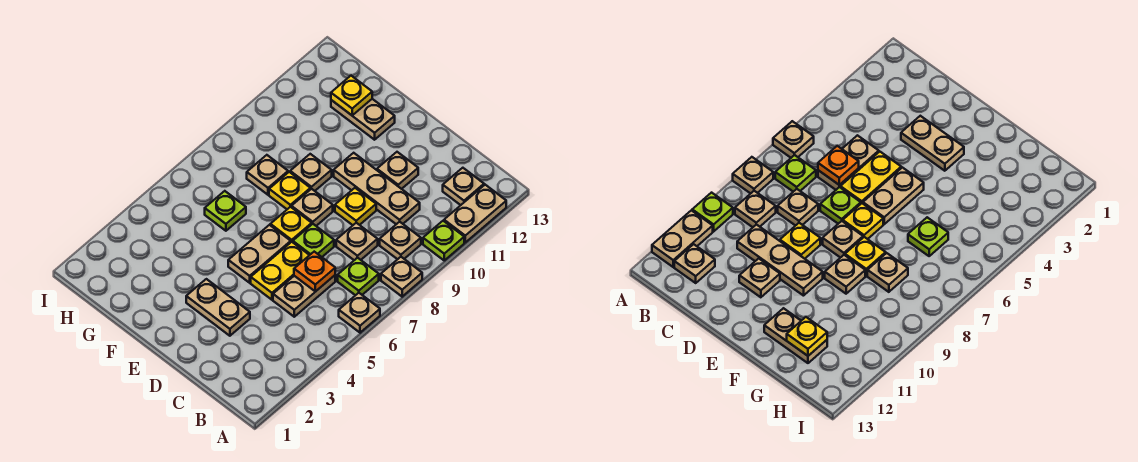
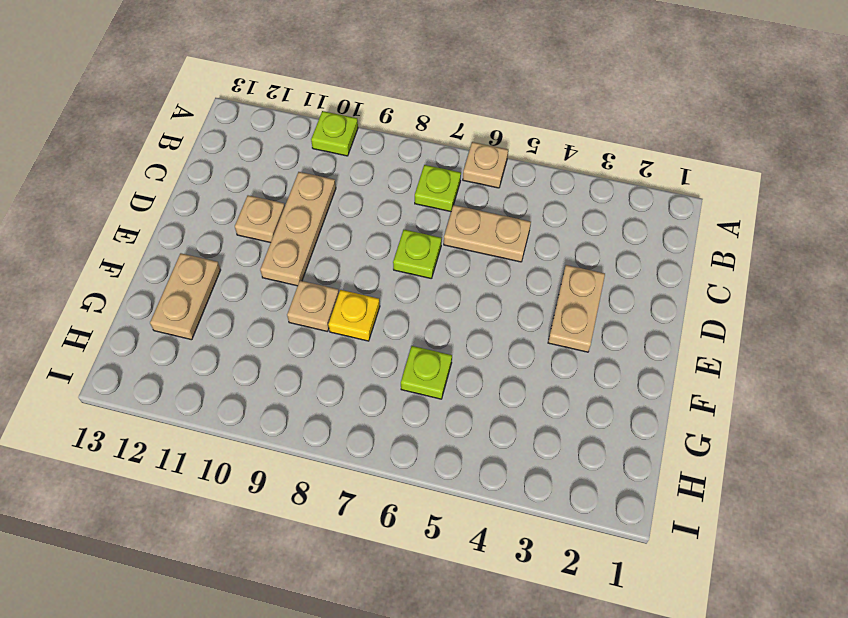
none -> tan 1x1 plate [381,257,422,297]
none -> tan 1x2 plate [444,185,506,242]
none -> tan 1x1 plate [380,222,421,259]

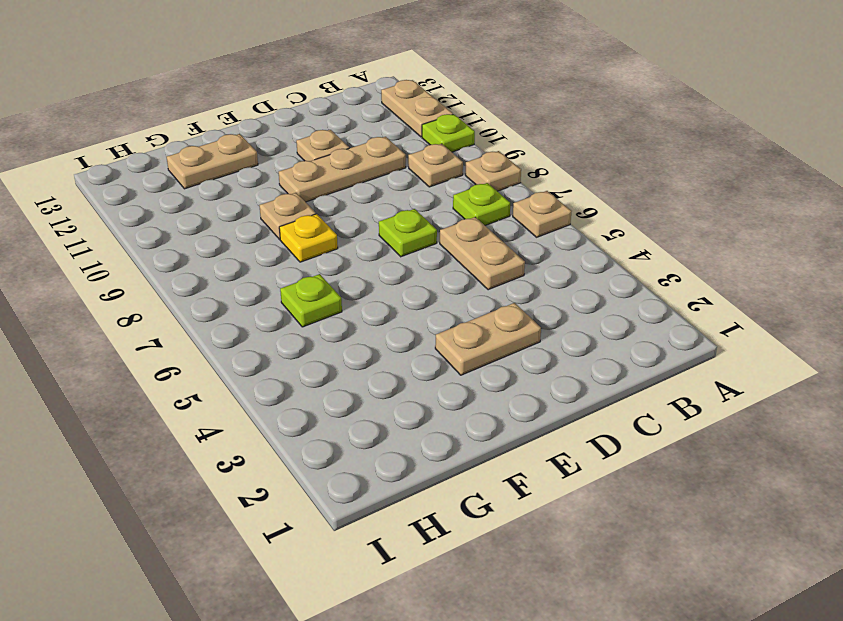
none -> tan 1x1 plate [443,168,484,205]
none -> tan 1x1 plate [336,223,378,260]
none -> yellow 1x2 plate [251,242,309,300]

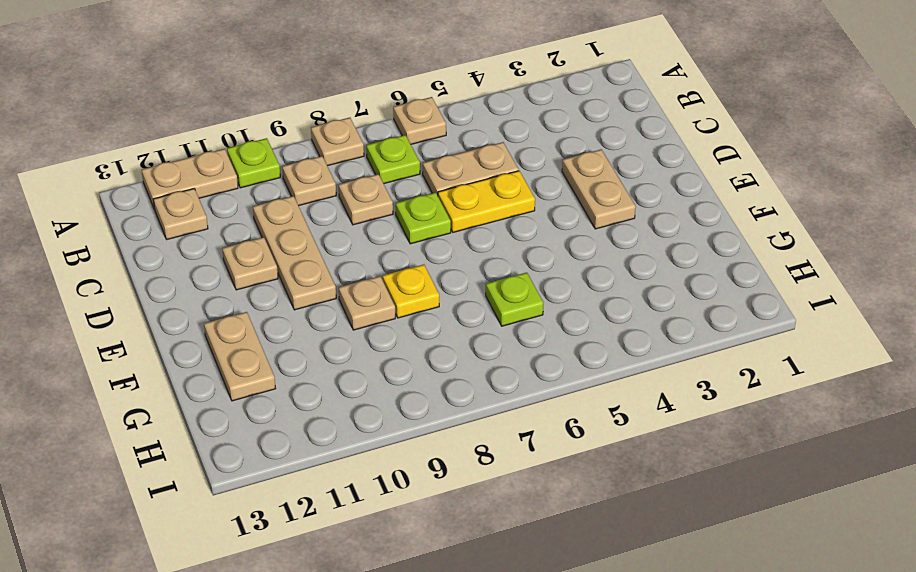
none -> yellow 1x1 plate [335,188,376,225]
none -> tan 1x2 plate [228,225,291,283]
none -> yellow 1x1 plate [270,207,312,242]

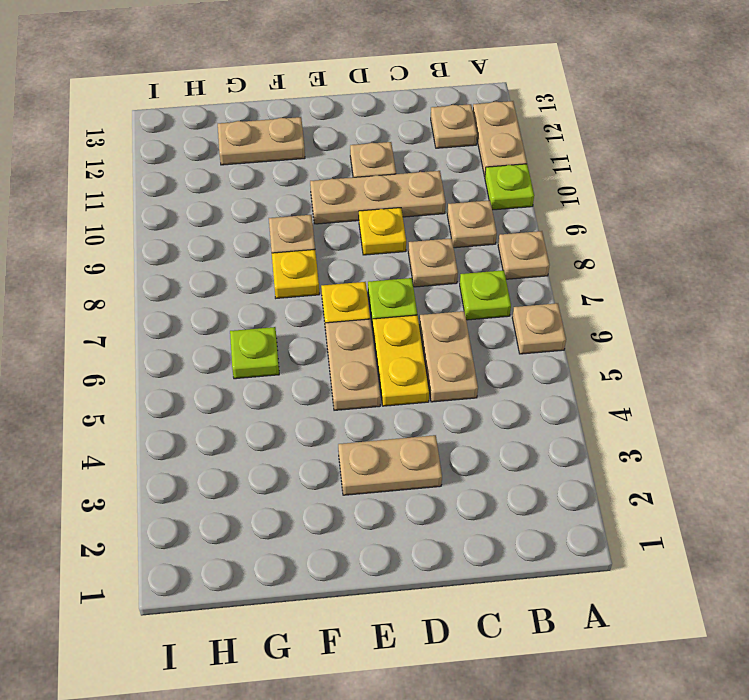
none -> tan 1x1 plate [292,189,333,226]
none -> tan 1x1 plate [247,155,288,195]
none -> orange 1x1 plate [294,252,335,292]

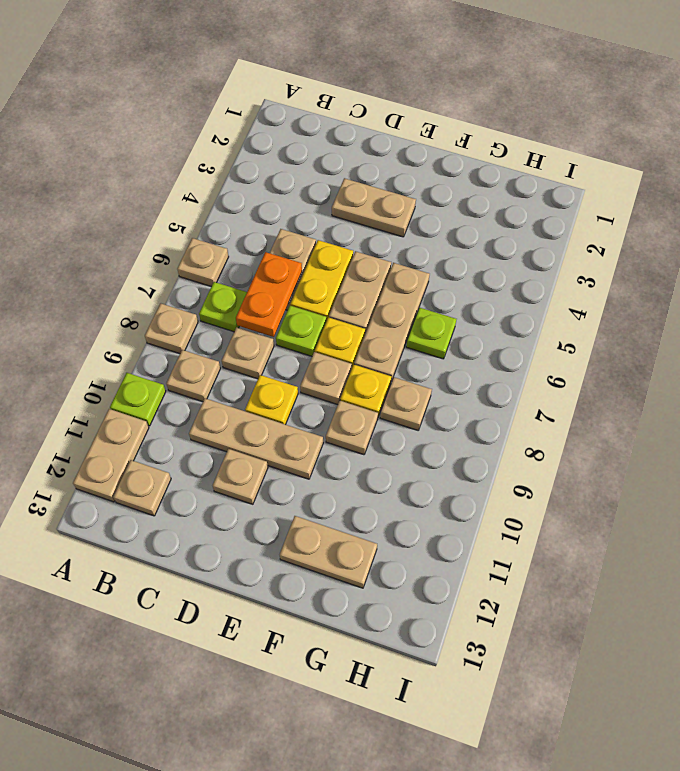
orange 1x2 plate [236,252,302,337] -> orange 1x1 plate [294,252,335,292]
tan 1x3 plate [354,263,430,382] -> none
none -> yellow 1x1 plate [331,76,372,115]

